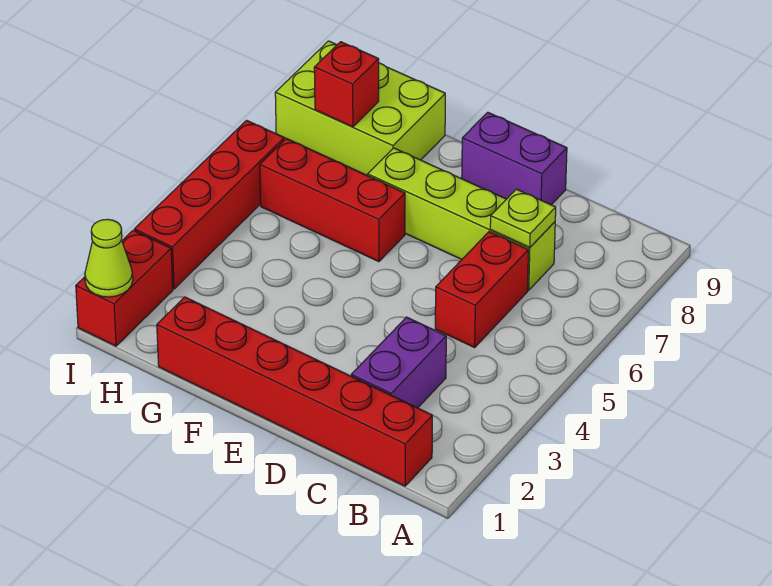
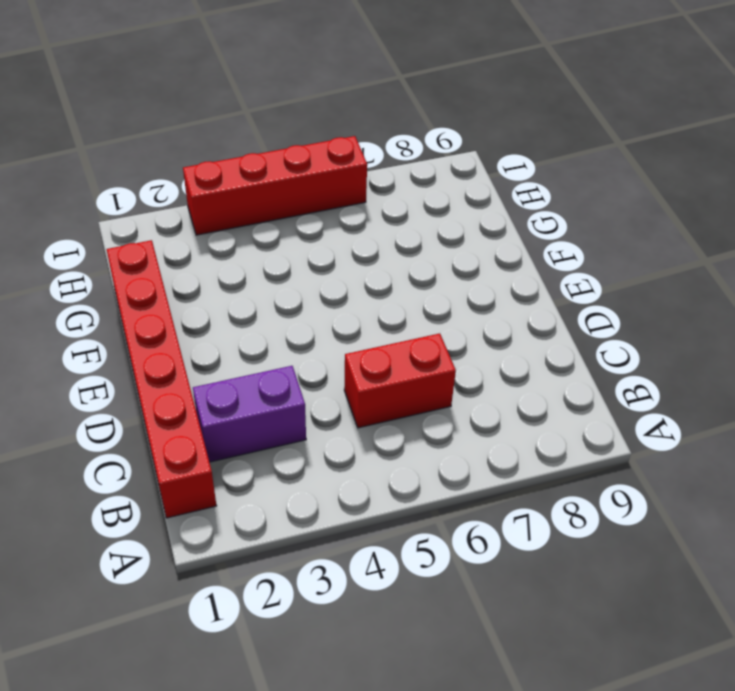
none -> lime 1x4 brick [368,148,555,290]
none -> purple 1x2 brick [462,112,567,205]
none -> red 1x3 brick [260,139,405,262]

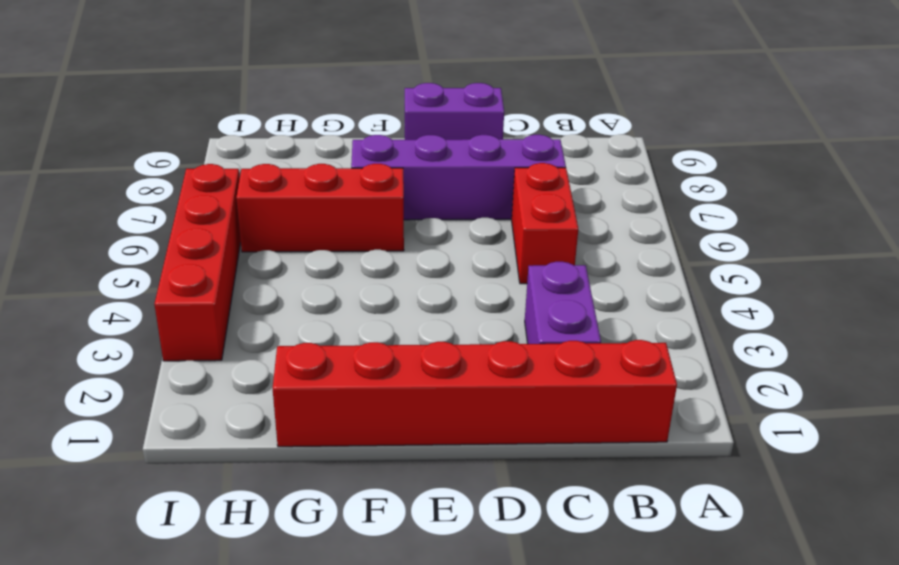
purple 1x4 brick [351,135,566,220] -> lime 1x4 brick [368,148,555,290]
none -> lime 2x3 brick [275,41,445,176]
none -> red 1x2 brick [76,230,173,346]
none -> lime 1x1 plate [490,189,556,248]

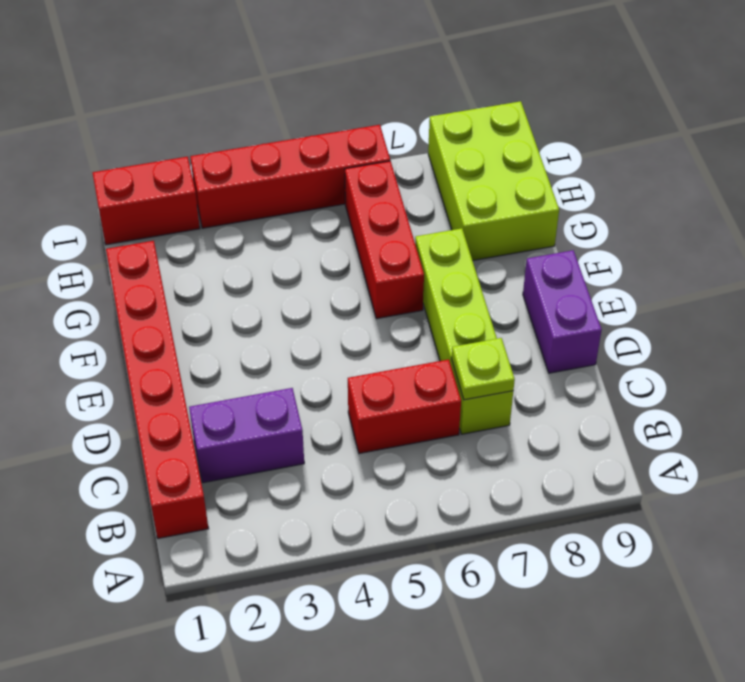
none -> red 1x1 brick [314,42,379,127]
none -> lime 1x1 cone [85,219,133,297]

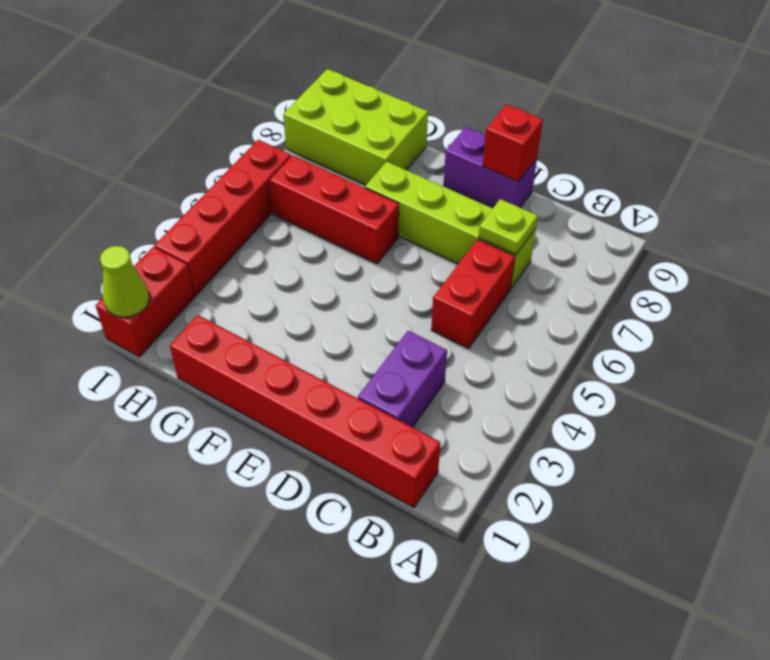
red 1x1 brick [483,105,543,181] -> red 1x1 brick moved to [314,42,379,127]

